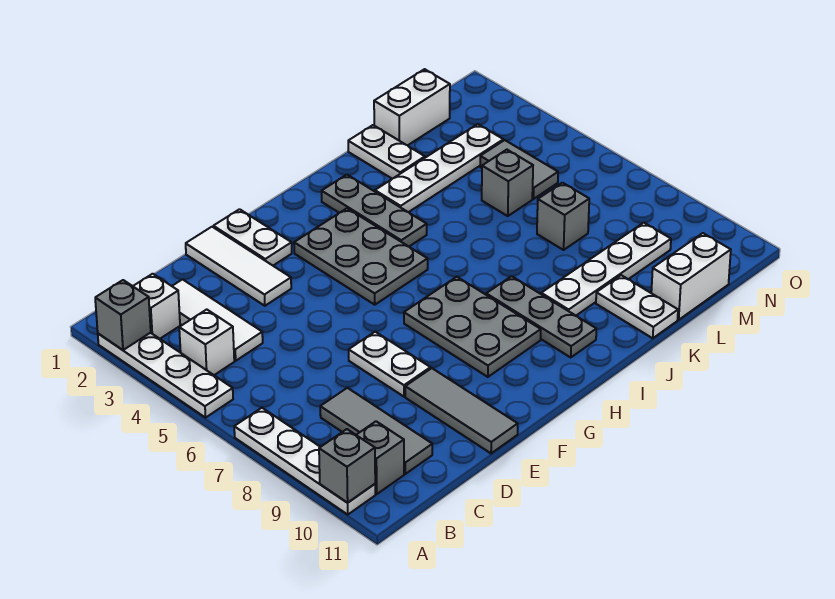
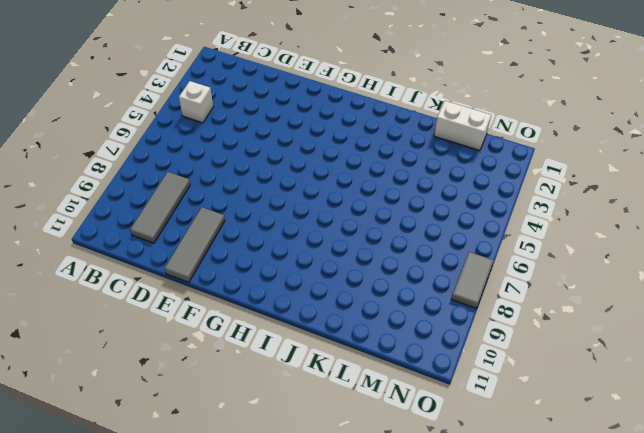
grey 1x2 tile [451,252,494,308] -> grey 1x2 tile moved to [480,140,558,199]
none -> white 1x4 plate [98,333,233,418]
none -> white 1x4 plate [234,408,375,514]
none -> white 1x1 brick [133,274,180,339]

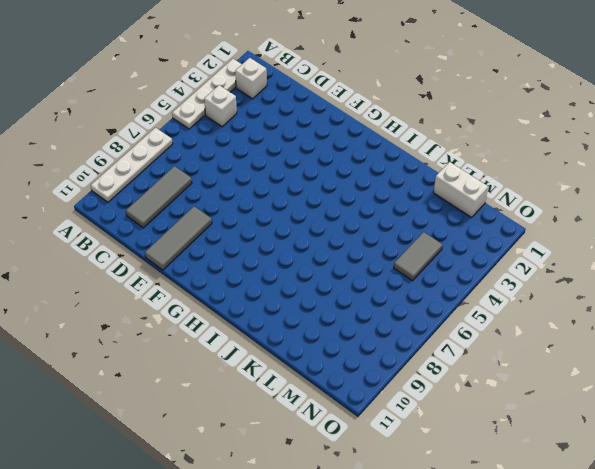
none -> grey 1x1 brick [357,421,404,494]
none -> white 1x3 tile [172,279,263,361]
none -> white 1x3 tile [186,227,291,306]

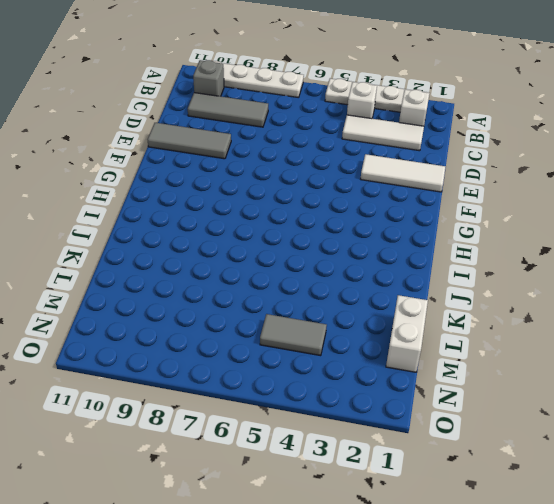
none -> white 1x2 plate [349,332,430,397]
none -> white 1x2 plate [213,209,292,265]
none -> grey 2x3 plate [294,208,428,305]

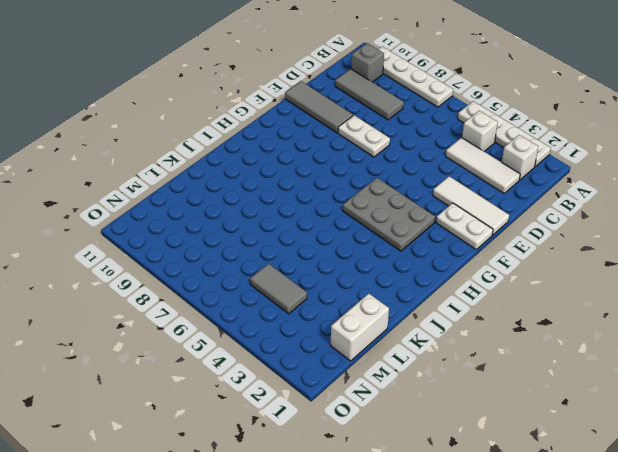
none -> grey 2x3 plate [404,277,541,377]
none -> grey 1x3 plate [322,175,427,247]
none -> grey 1x3 plate [486,276,596,357]

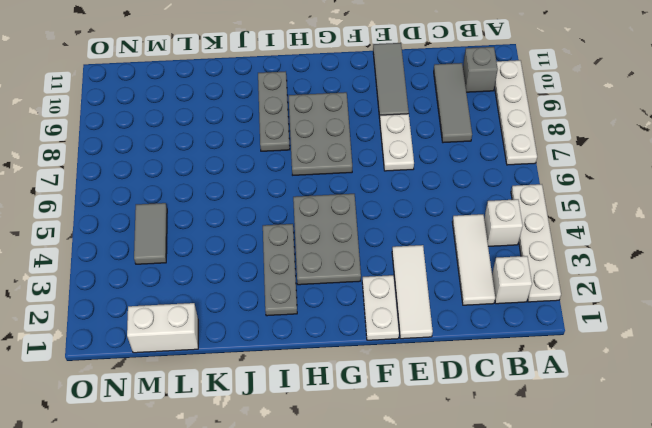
none -> white 1x4 plate [375,124,503,212]
none -> white 1x4 plate [541,223,671,316]
none -> white 1x2 plate [348,125,425,179]

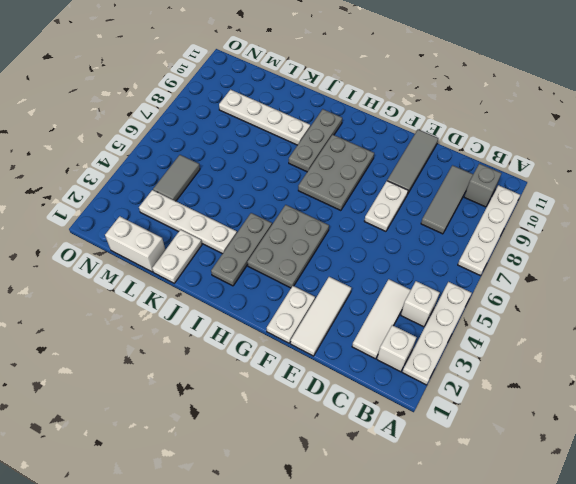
none -> white 1x2 plate [596,275,678,338]
none -> grey 1x1 brick [482,150,533,216]
none -> grey 1x1 brick [537,183,589,250]

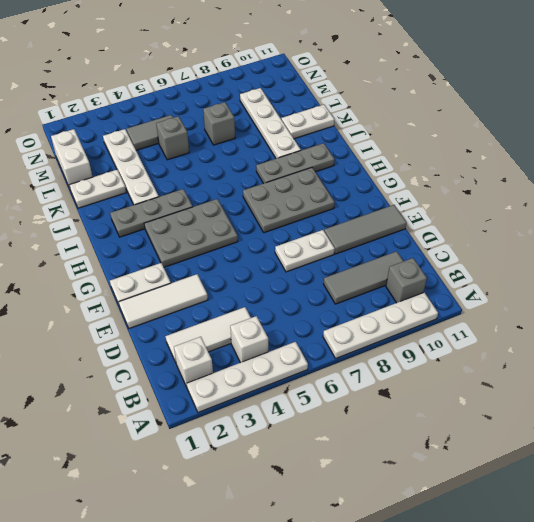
none -> white 1x2 brick [651,233,731,320]
none -> grey 1x1 brick [95,280,151,350]
none -> grey 1x1 brick [319,429,375,503]

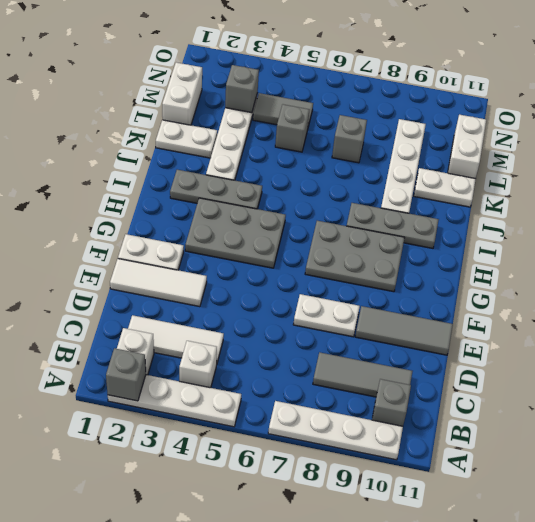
grey 1x1 brick [225,65,259,113] -> grey 1x1 brick moved to [319,429,375,503]

